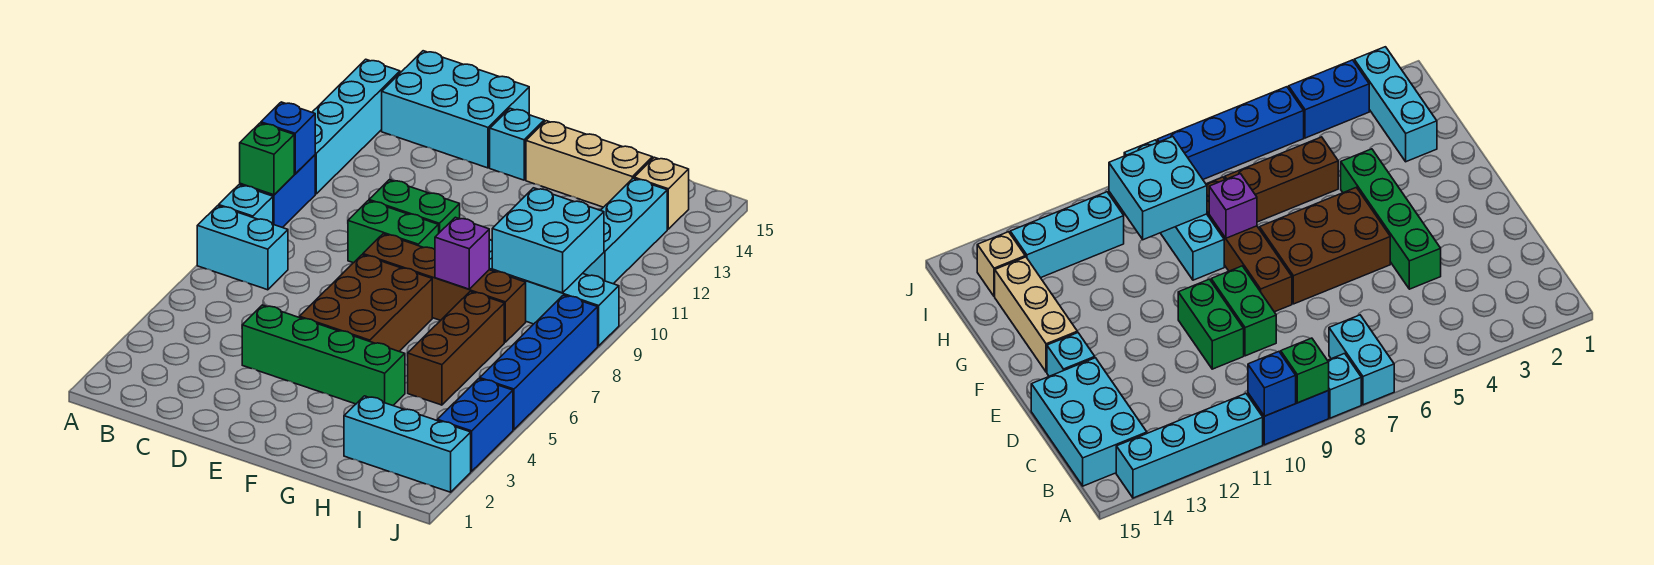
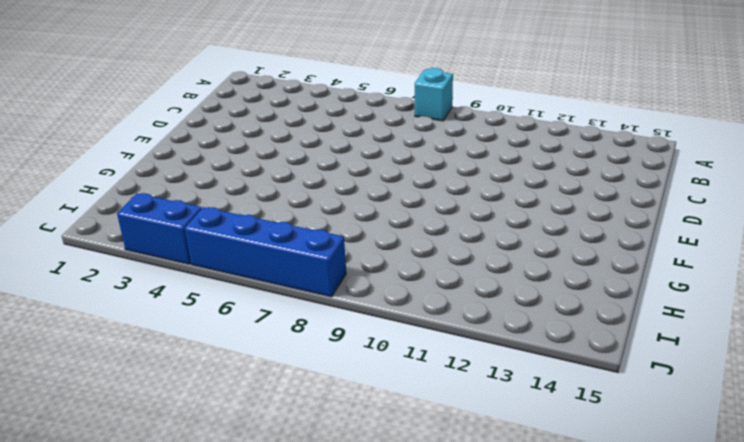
none -> cyan 1x2 brick [197,206,288,290]
none -> blue 1x2 brick [240,155,315,228]
none -> cyan 1x4 brick [312,59,400,194]

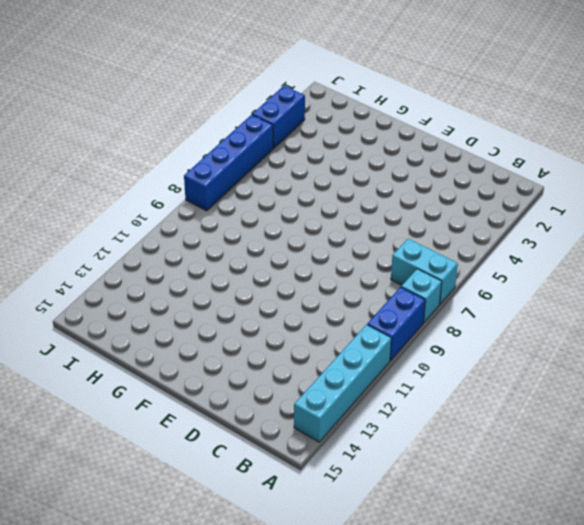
none -> cyan 2x3 brick [382,51,529,168]
none -> green 1x4 brick [242,305,405,405]
none -> green 1x2 brick [348,201,439,263]

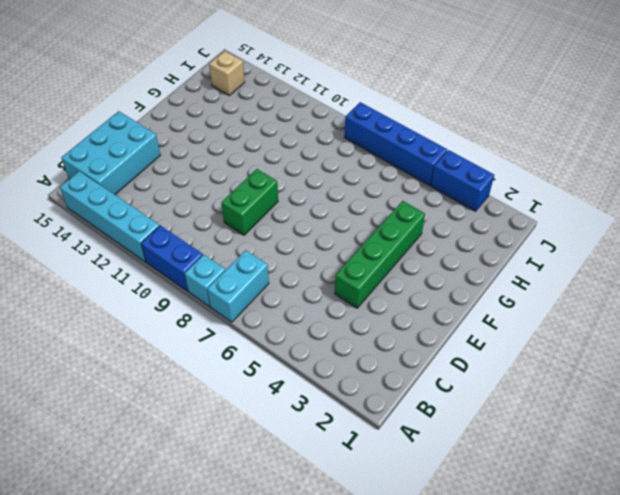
none -> green 1x2 brick [369,180,460,233]
none -> brown 2x3 brick [299,255,432,351]
none -> brown 1x4 brick [363,234,526,342]

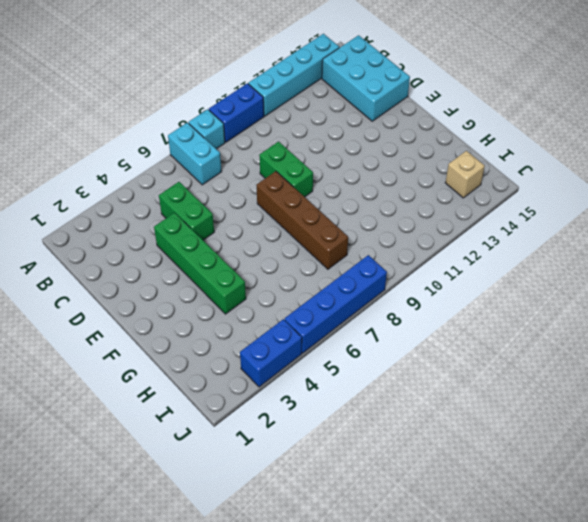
green 1x2 brick [159,182,214,240] -> green 1x2 brick moved to [369,180,460,233]
none -> brown 2x3 brick [299,255,432,351]
none -> cyan 1x1 brick [490,108,544,180]
none -> tan 1x3 brick [526,121,653,207]

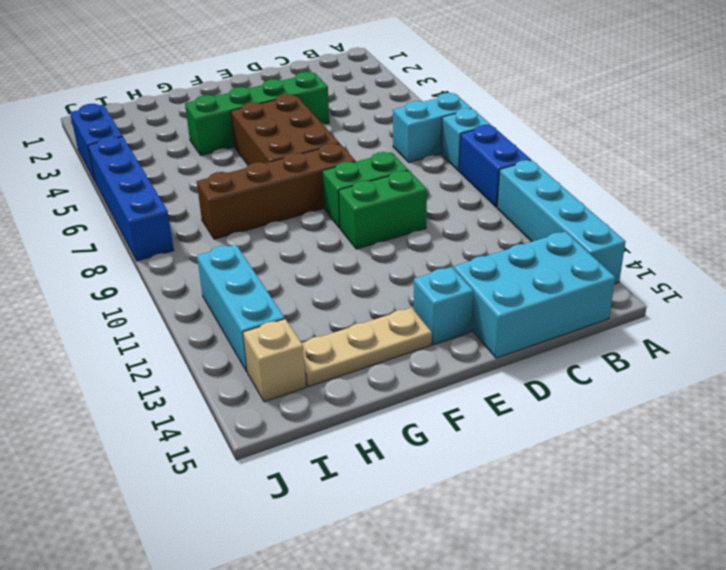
tan 1x3 plate [302,308,432,387] -> tan 1x3 brick [526,121,653,207]
none -> cyan 1x4 brick [489,240,619,346]
none -> cyan 1x3 brick [344,396,471,492]
none -> brown 1x3 brick [408,292,504,405]

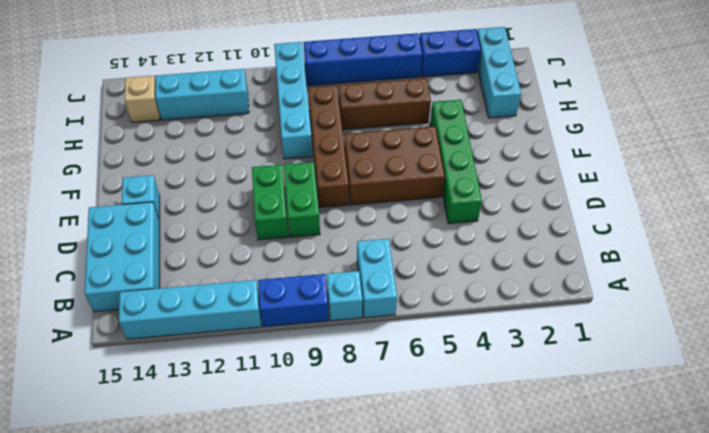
none -> tan 1x3 brick [526,121,653,207]
none -> green 1x1 brick [240,123,294,195]
none -> blue 1x1 brick [261,102,315,174]

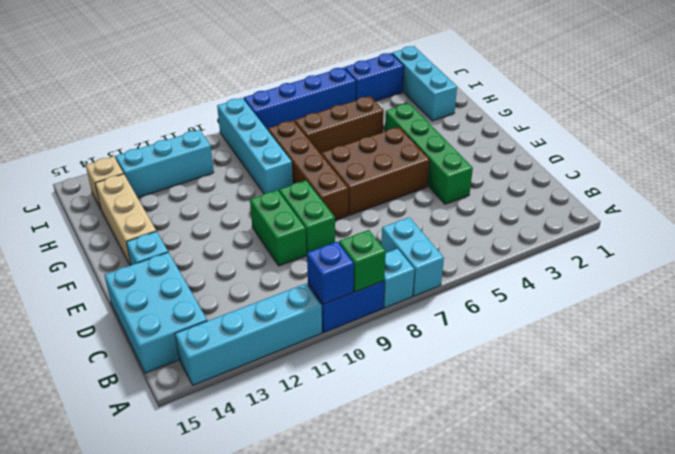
none -> purple 1x1 brick [435,217,489,289]
none -> cyan 2x2 brick [492,188,604,293]

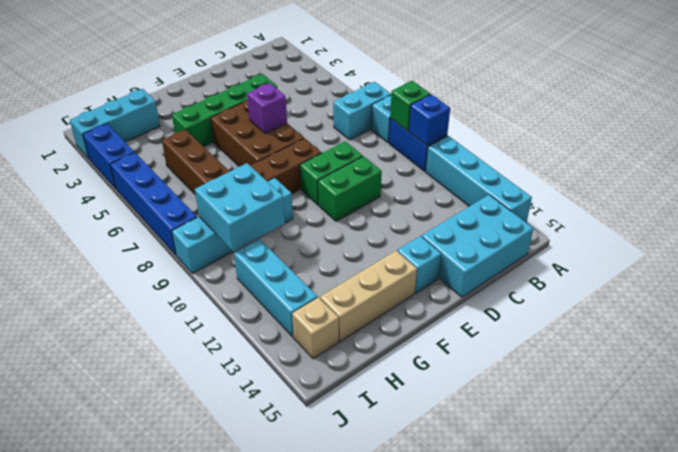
purple 1x1 brick [247,83,287,133] -> purple 1x1 brick moved to [435,217,489,289]

